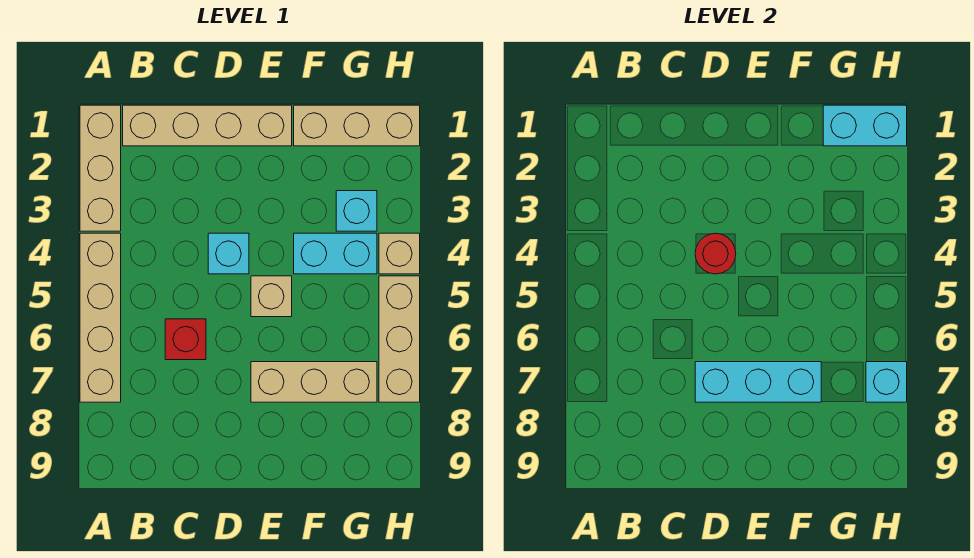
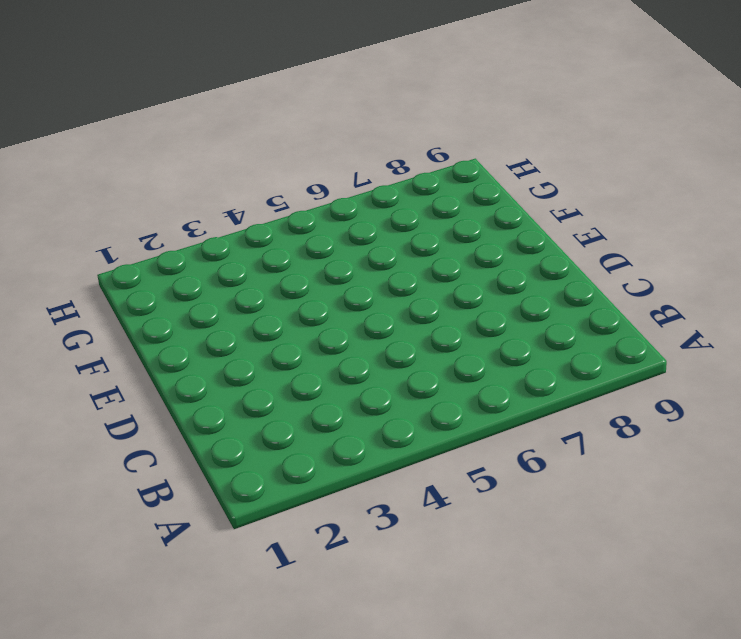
none -> tan 1x3 brick [80,105,121,231]
none -> tan 1x4 brick [80,233,121,402]
none -> tan 1x4 brick [123,105,292,146]

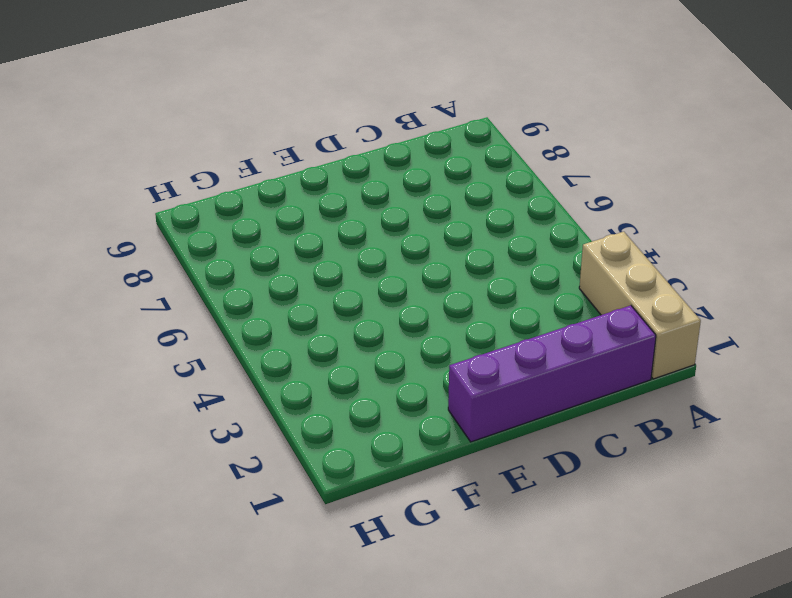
purple 1x4 brick [448,305,656,442] -> tan 1x4 brick [123,105,292,146]
none -> tan 1x4 brick [80,233,121,402]
none -> red 1x1 brick [165,319,206,360]
none -> cyan 1x1 brick [208,233,249,274]

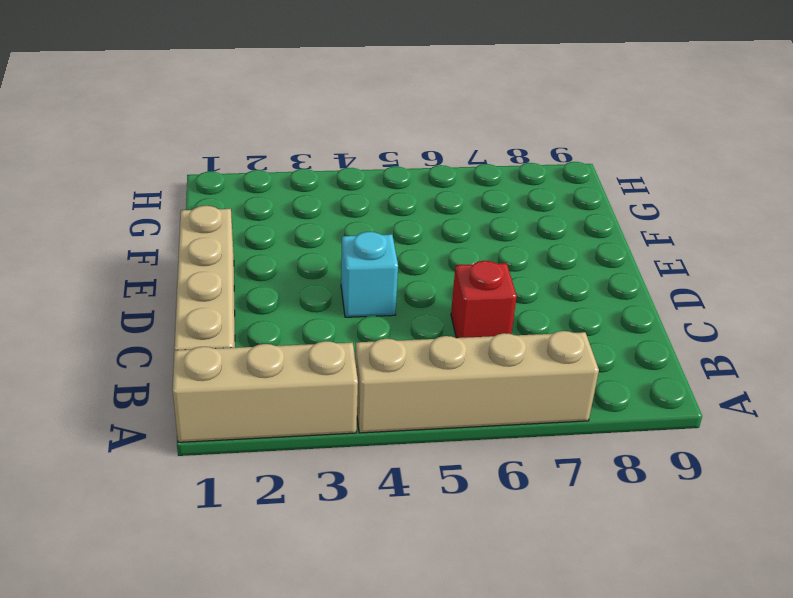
none -> tan 1x1 brick [251,276,292,317]
none -> tan 1x3 brick [251,362,377,402]
none -> tan 1x3 brick [294,105,420,146]

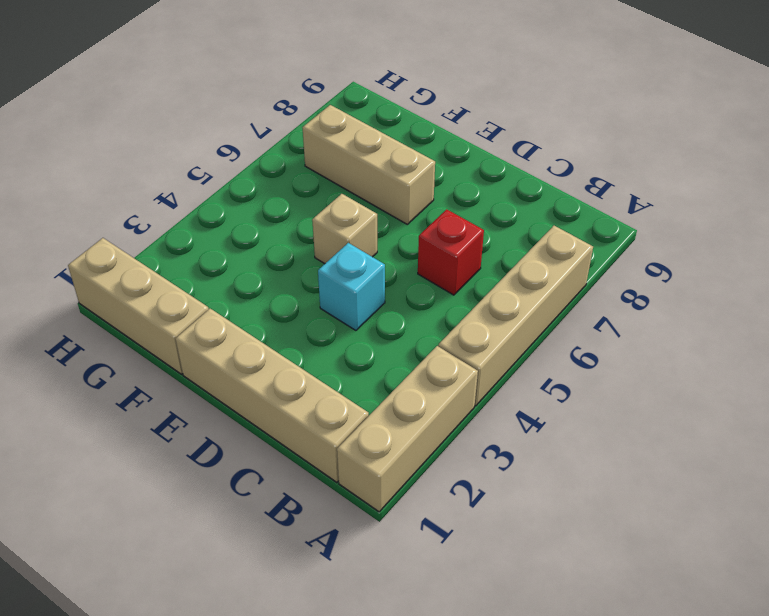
none -> cyan 1x2 brick [294,233,377,274]
none -> cyan 1x1 brick [336,191,377,231]
none -> tan 1x1 brick [379,233,420,274]

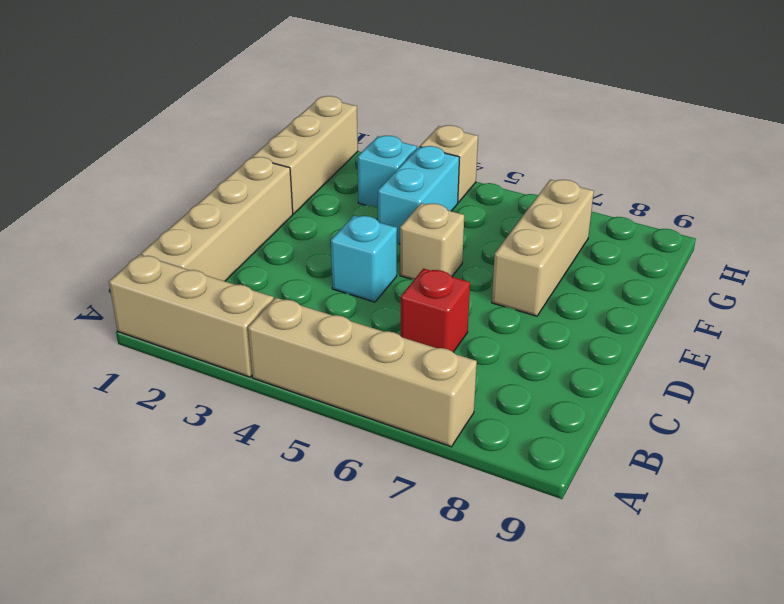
none -> tan 1x3 brick [379,276,420,402]
none -> red 1x1 round brick [695,233,736,274]
none -> cyan 1x3 brick [695,362,821,402]

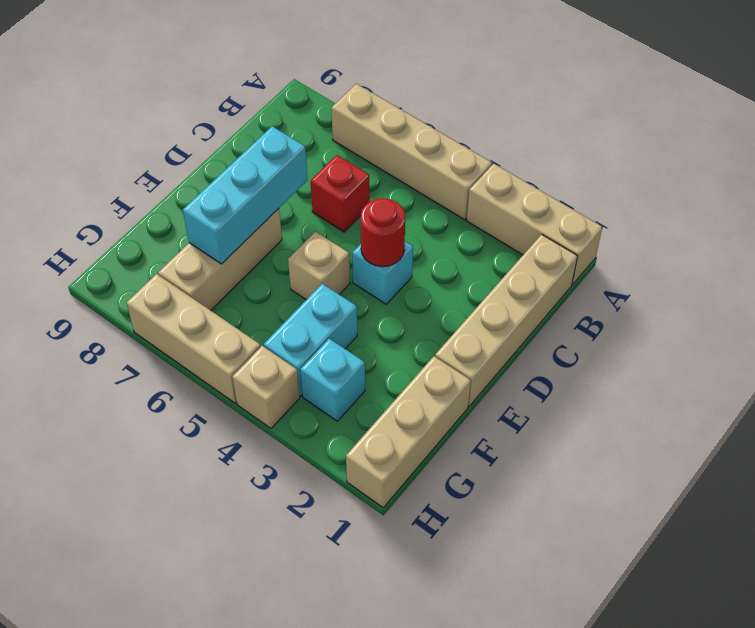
none -> cyan 1x2 brick [823,105,907,146]
none -> cyan 1x1 brick [866,362,907,402]

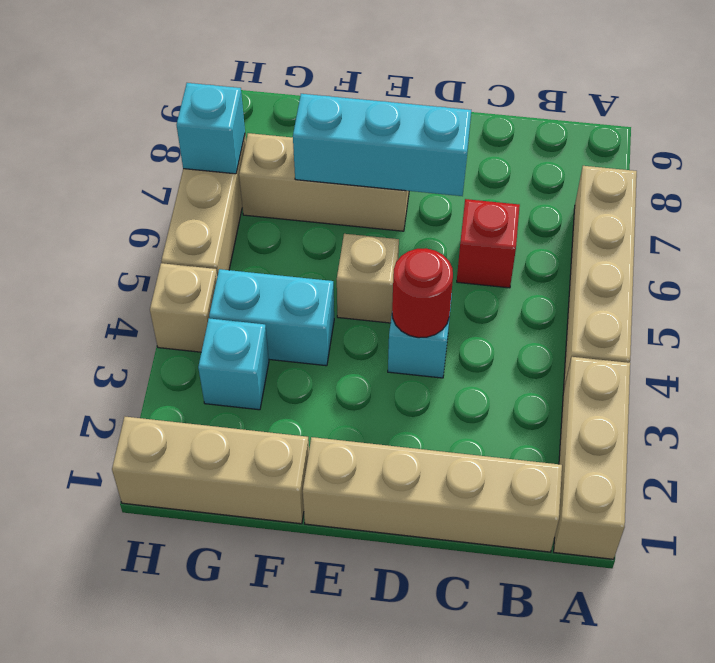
none -> cyan 1x2 brick [823,105,907,146]

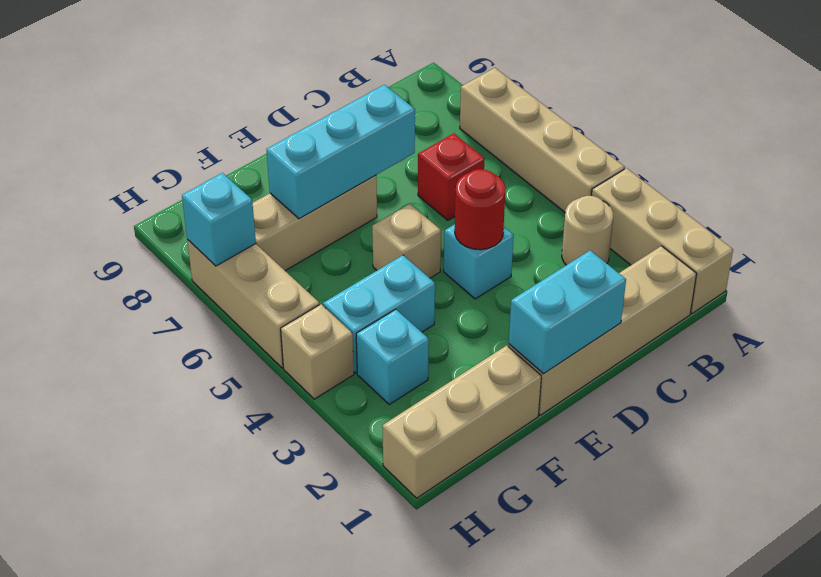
tan 1x1 round brick [562,196,613,265] -> none
cyan 1x2 brick [509,250,626,374] -> cyan 1x2 brick moved to [823,105,907,146]

